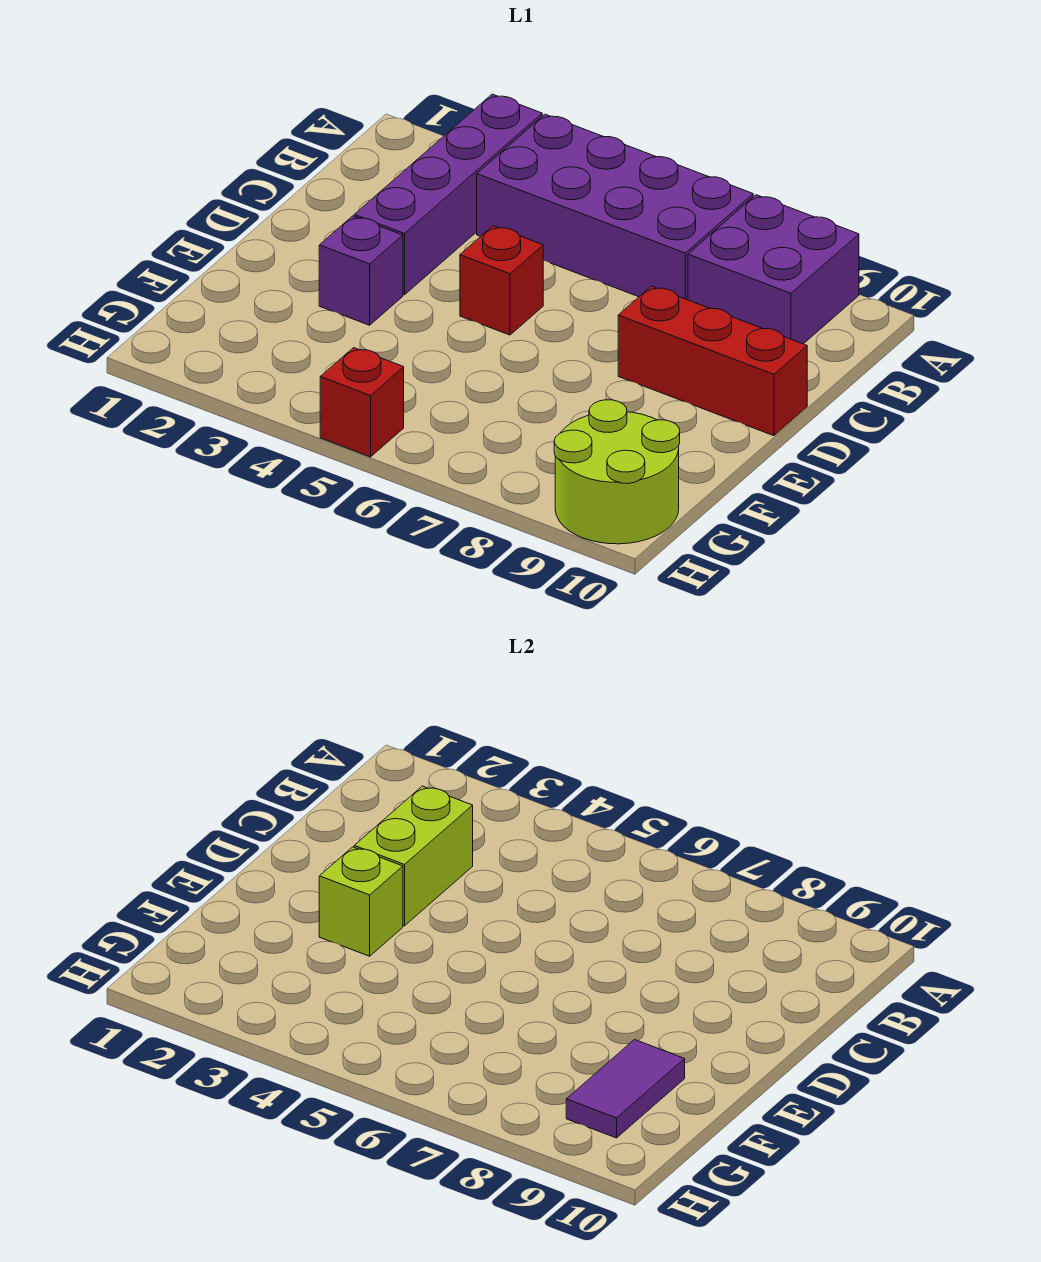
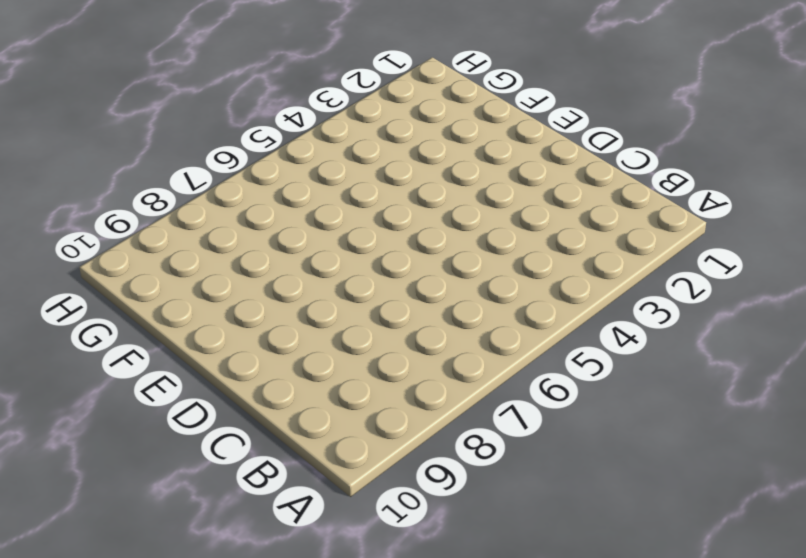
none -> purple 1x4 brick [354,94,542,295]
none -> purple 2x4 brick [477,114,753,300]

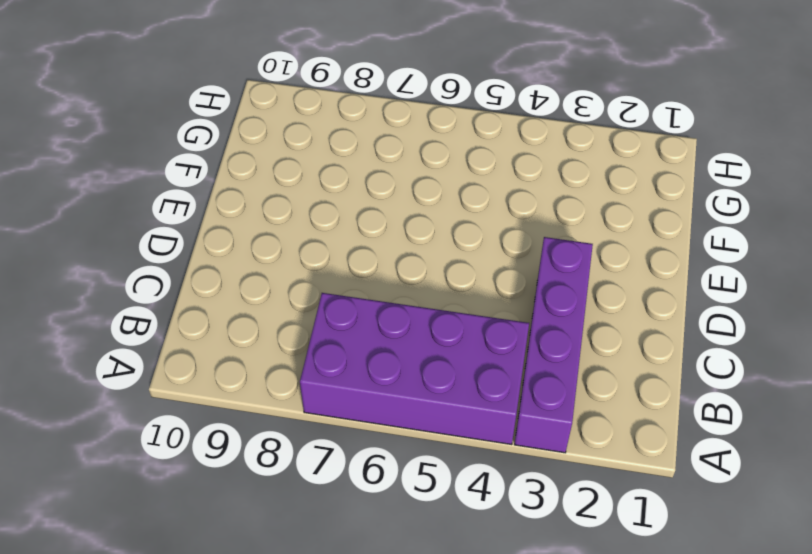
none -> purple 2x2 brick [688,195,859,344]
none -> red 1x1 brick [460,226,543,335]

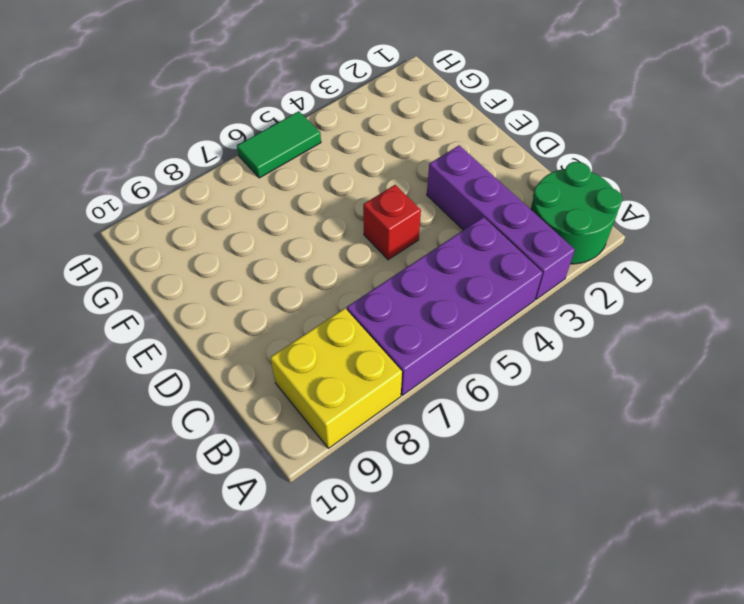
green 2x2 round brick [531,162,622,264] -> none
yellow 2x2 brick [270,308,402,448] -> purple 2x2 brick [688,195,859,344]
green 1x2 tile [237,111,321,178] -> red 1x1 brick [320,348,404,457]
none -> red 1x3 brick [618,286,807,436]
none -> purple 1x1 brick [319,216,403,325]

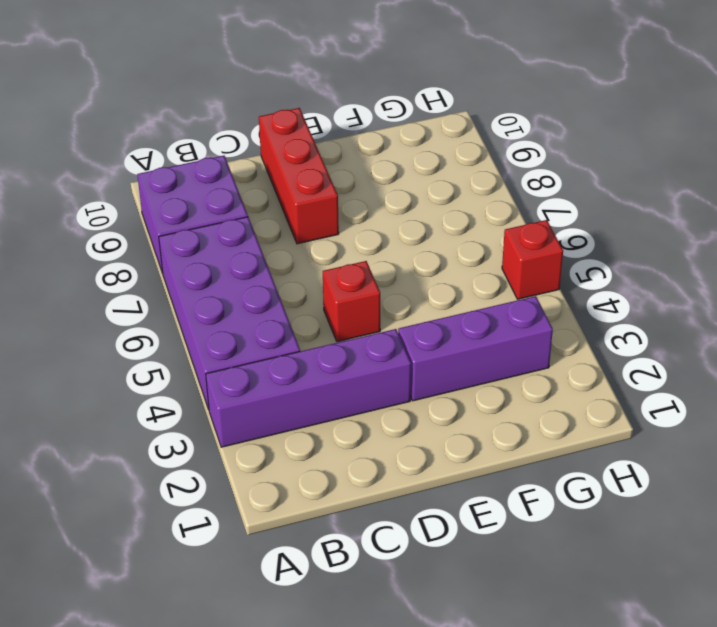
purple 1x3 brick [398,296,553,401] -> purple 1x1 brick [319,216,403,325]
none -> lime 2x2 round brick [554,400,680,544]
none -> lime 1x2 brick [354,786,473,926]

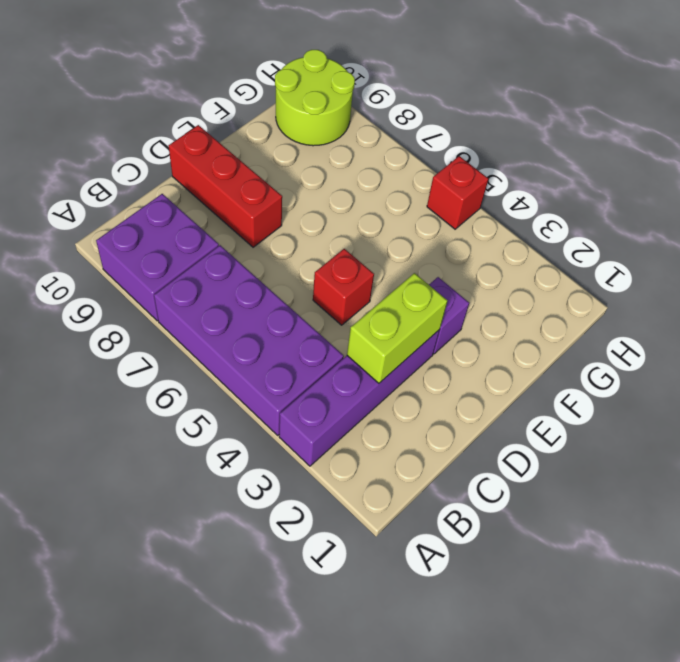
none -> lime 1x1 brick [319,847,403,956]
none -> purple 1x2 tile [566,1040,685,1138]

